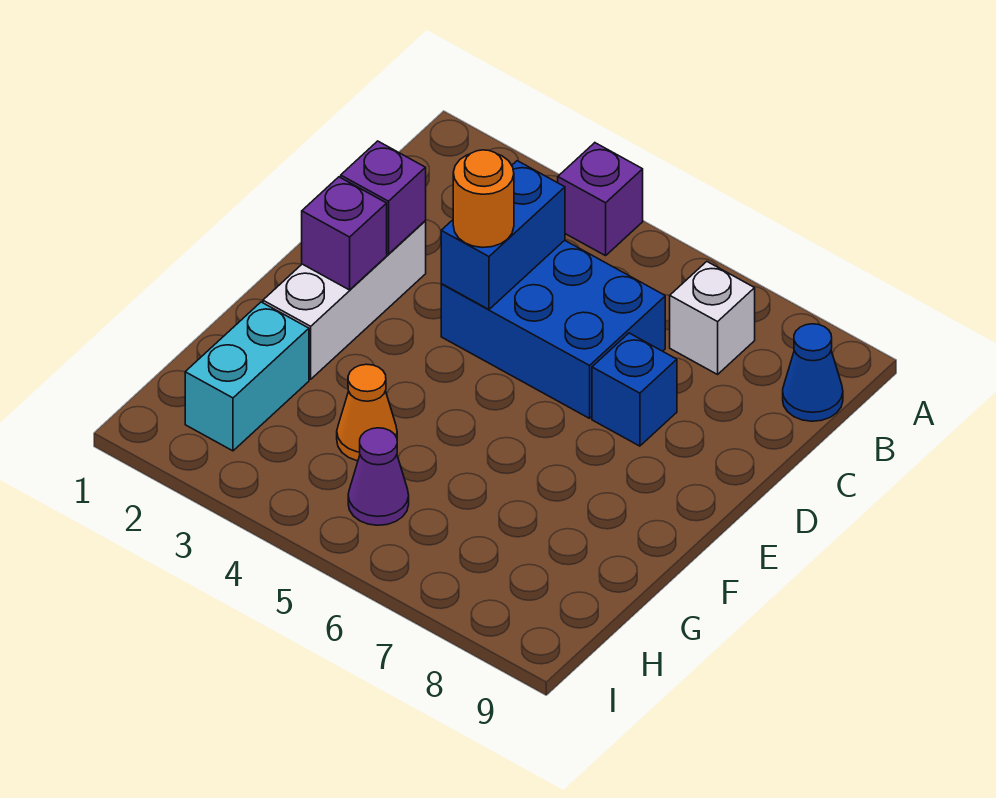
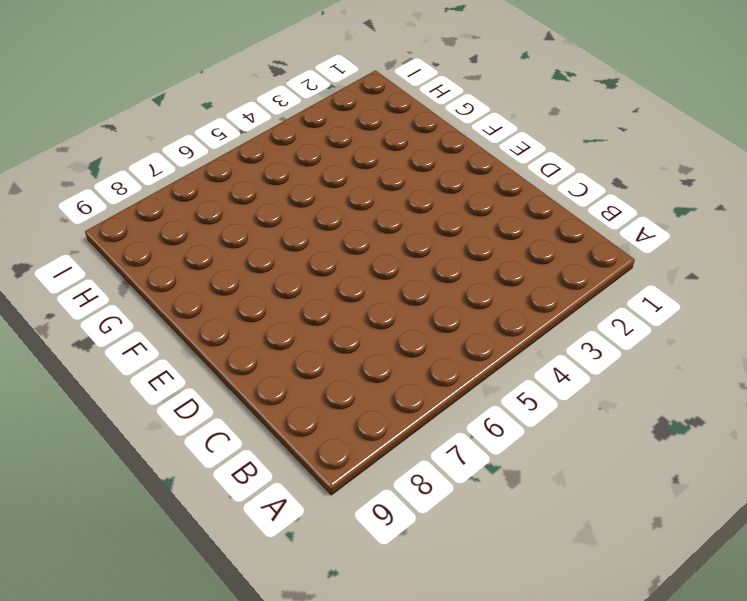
none -> purple 1x1 brick [558,143,643,256]
none -> white 1x1 brick [670,262,755,374]
none -> blue 1x1 cone [783,324,843,421]

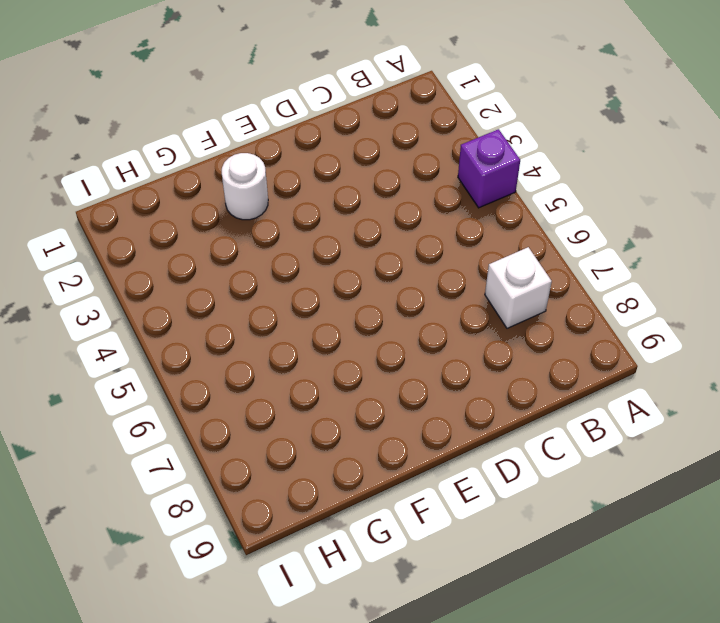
white 1x1 round brick [222,153,268,220] -> white 1x3 brick [263,221,426,379]
none -> blue 1x1 cone [783,324,843,421]
none -> blue 2x3 brick [441,240,665,418]
none -> blue 1x1 brick [592,333,677,446]

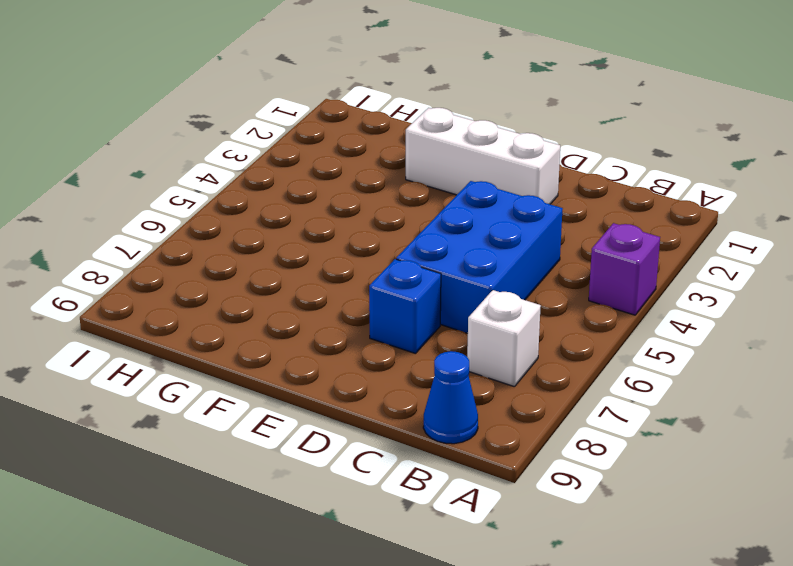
none -> cyan 1x2 brick [185,302,309,451]
none -> orange 1x1 cone [337,364,397,461]
none -> purple 1x1 cone [348,428,409,525]

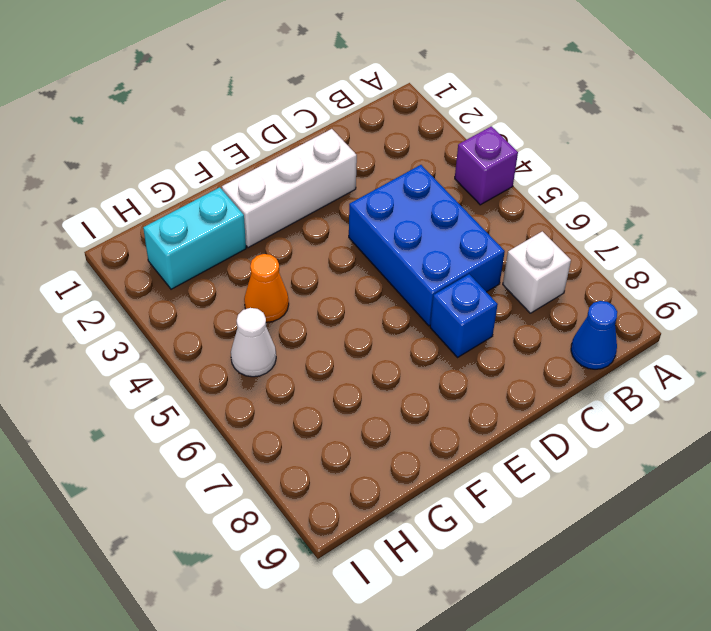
white 1x1 cone [231,308,276,377] -> purple 1x1 cone [348,428,409,525]
none -> blue 1x2 brick [441,161,565,309]
none -> purple 1x1 brick [341,141,426,254]
none -> purple 1x1 brick [302,177,387,290]

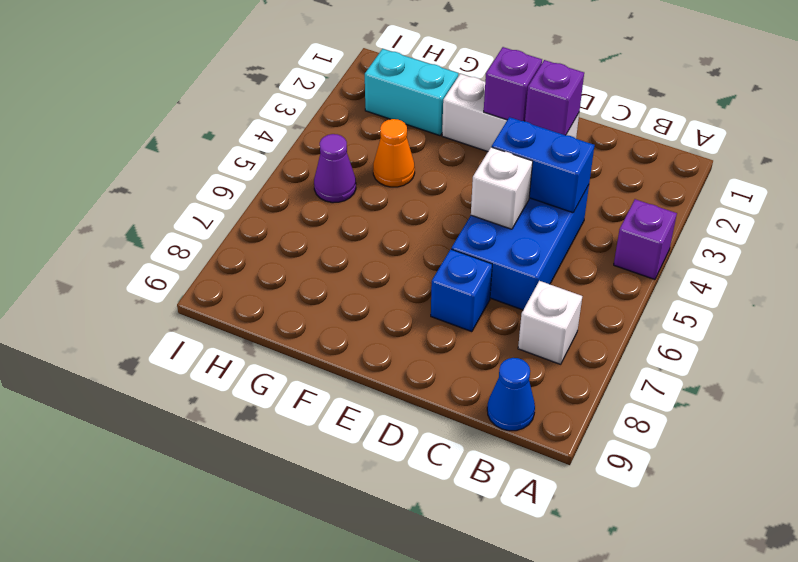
white 1x1 brick [471,147,533,229] -> none
none -> orange 1x1 round brick [453,150,514,247]

